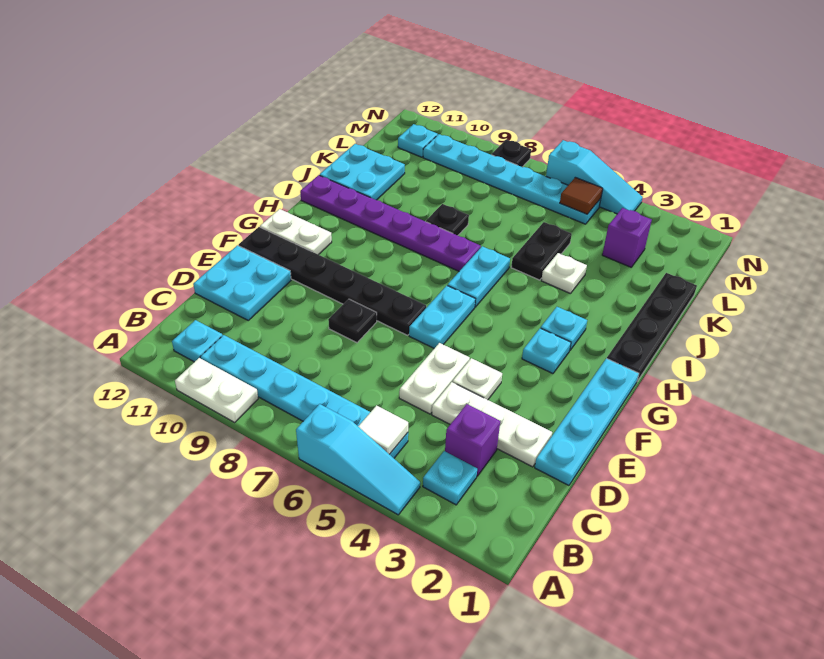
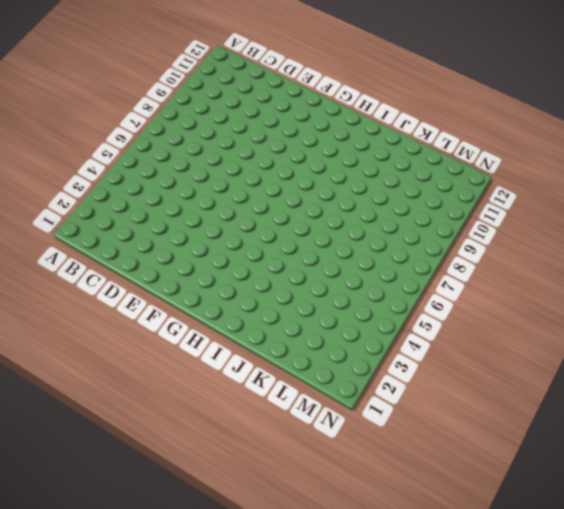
none -> cyan 1x3 slope [296,404,420,515]
none -> white 1x2 plate [175,358,258,422]
none -> cyan 1x1 plate [423,451,477,505]
none -> cyan 1x6 plate [200,335,408,458]

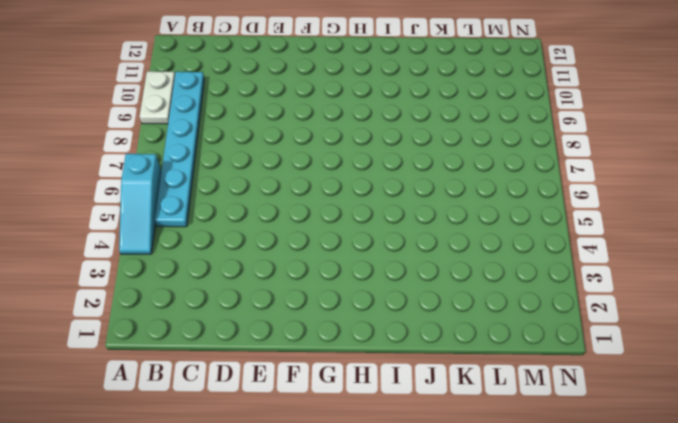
none -> cyan 1x1 plate [423,451,477,505]
none -> cyan 1x1 plate [172,320,223,362]
none -> purple 1x1 brick [445,404,500,476]
none -> cyan 1x4 plate [535,358,639,485]

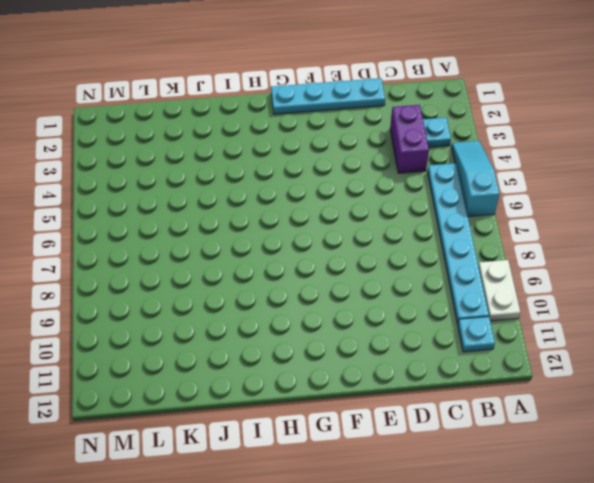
purple 1x2 brick [390,105,429,173] -> purple 1x1 brick [445,404,500,476]
none -> white 1x3 plate [432,382,552,467]
none -> white 1x2 plate [399,343,470,414]
none -> cyan 2x2 plate [193,245,291,320]
none -> white 1x1 plate [453,358,502,400]

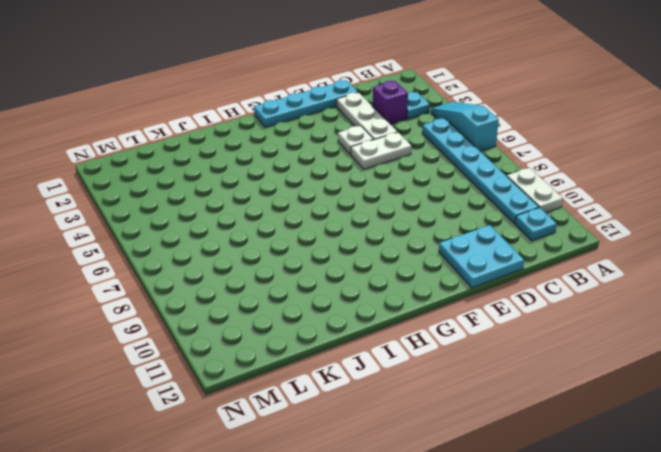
none -> black 1x1 plate [328,299,377,343]
none -> cyan 1x2 plate [409,286,475,348]
none -> black 1x6 plate [239,227,426,335]
none -> cyan 1x1 plate [522,328,571,374]

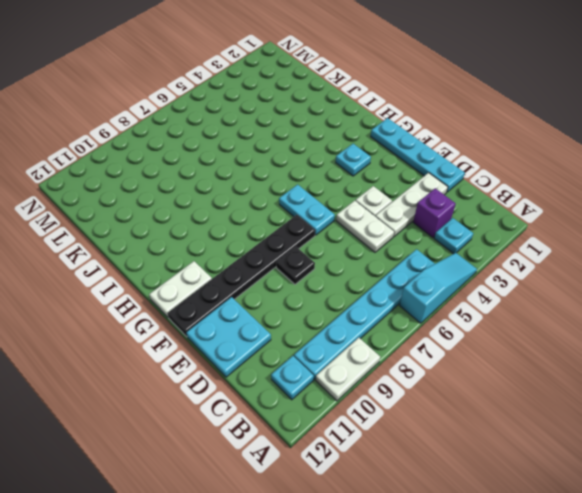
none -> black 1x4 plate [607,273,697,381]
none -> cyan 1x1 plate [541,307,587,350]
none -> cyan 1x2 plate [448,246,510,307]
none -> purple 1x6 plate [300,175,481,271]

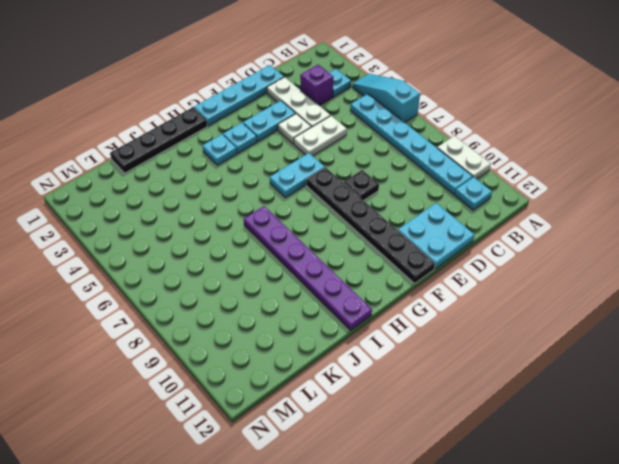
cyan 1x2 plate [243,101,296,142] -> cyan 1x2 plate moved to [448,246,510,307]
none -> white 1x2 plate [260,209,332,255]
none -> white 1x1 plate [541,253,587,294]
none -> black 1x2 plate [511,222,572,280]
none -> black 1x1 plate [426,204,469,235]

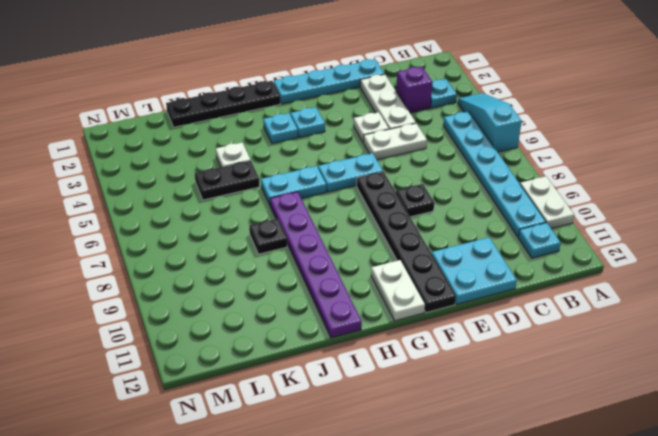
none -> cyan 2x2 plate [320,144,405,200]
none -> purple 1x1 brick [602,208,652,267]
none -> cyan 1x6 plate [423,134,601,224]
none -> cyan 1x1 plate [398,124,438,157]

